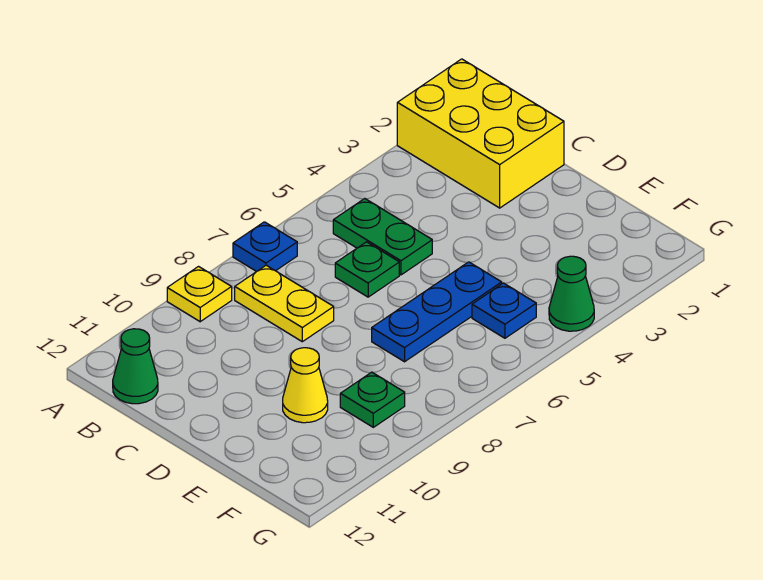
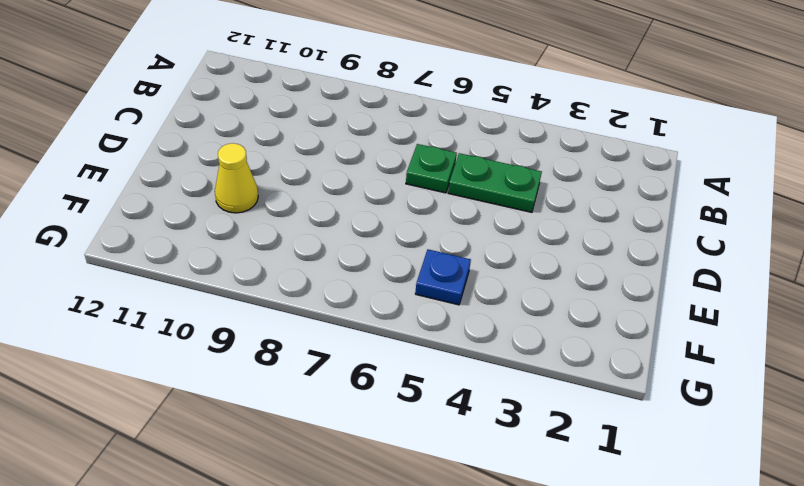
green 1x2 plate [448,153,542,212] -> green 1x2 plate turned to [333,199,432,275]
none -> yellow 2x3 brick [397,59,564,208]
none -> blue 1x1 plate [233,222,297,272]
none -> yellow 1x1 plate [167,267,232,322]

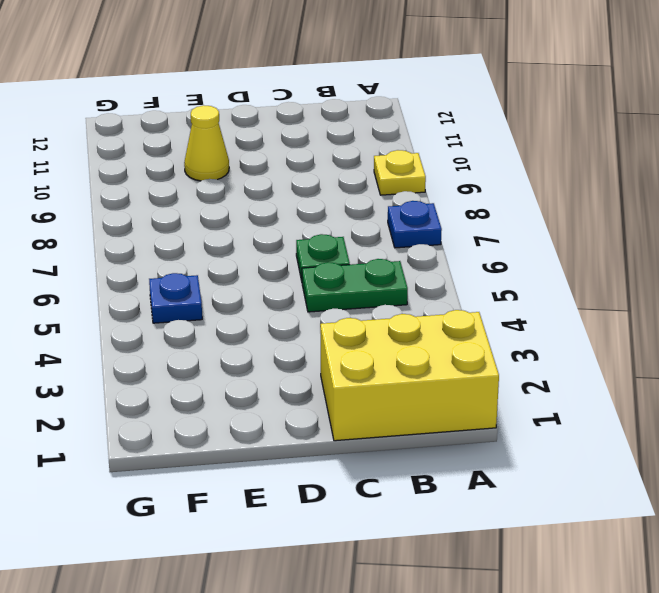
none -> yellow 1x2 plate [235,265,334,342]
none -> green 1x1 cone [113,329,158,404]
none -> blue 1x3 plate [372,262,502,362]

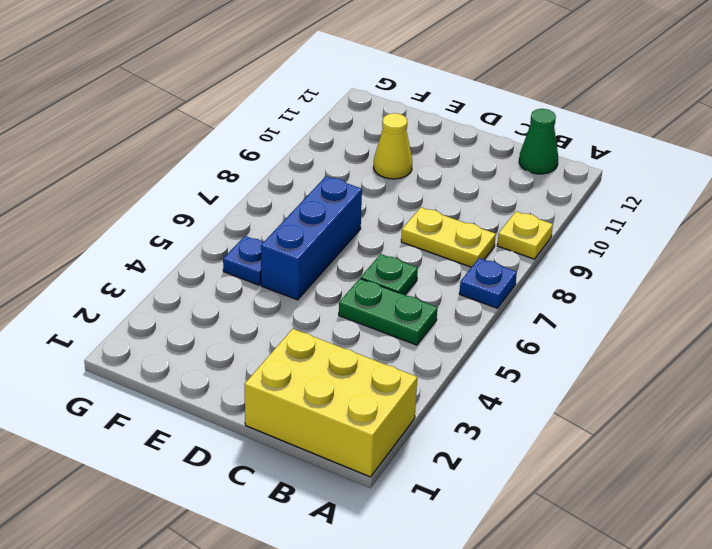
blue 1x3 brick [261,176,362,300] -> blue 1x3 plate [372,262,502,362]
none -> green 1x1 plate [340,372,405,427]
none -> green 1x1 cone [549,256,594,331]

